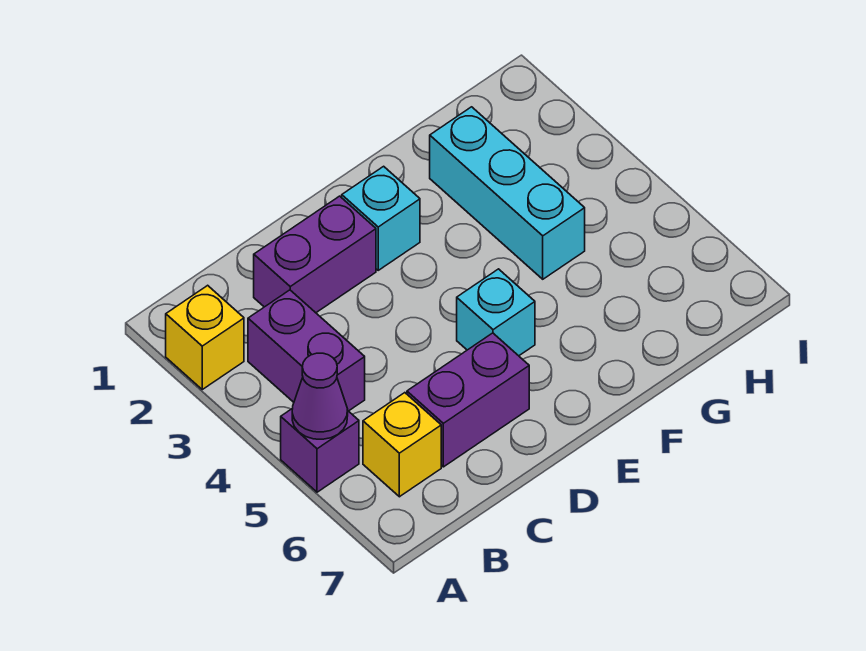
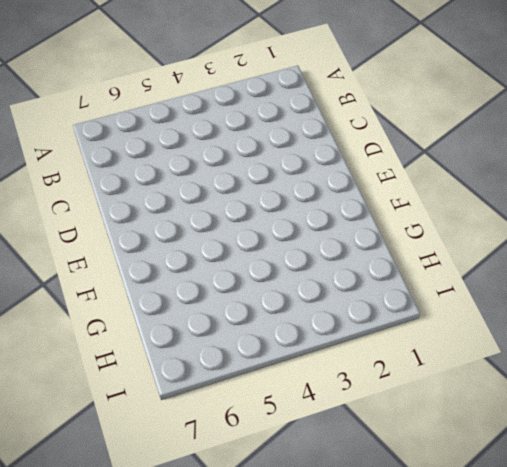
none -> yellow 1x1 brick [166,285,244,389]
none -> purple 1x1 brick [281,408,359,492]

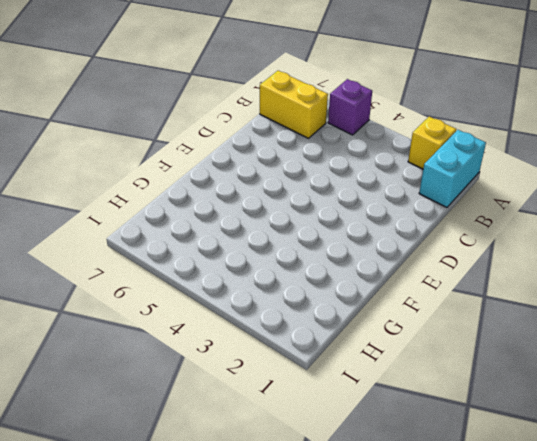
cyan 1x2 brick [419,130,486,207] -> none
yellow 1x2 brick [260,71,328,138] -> yellow 1x1 brick [363,393,441,497]
none -> purple 1x2 brick [248,290,365,411]
none -> purple 1x2 brick [254,196,376,313]

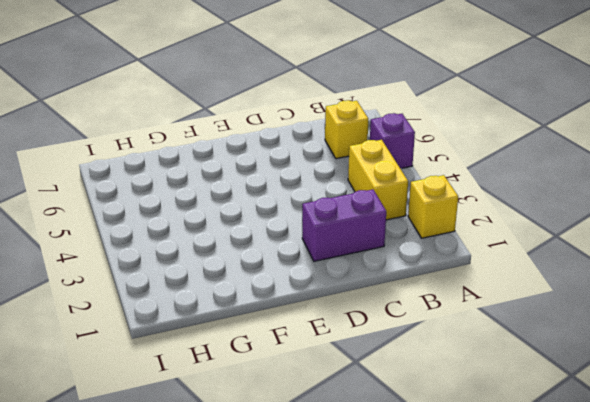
yellow 1x2 brick [348,140,408,220] -> purple 1x2 brick [248,290,365,411]
none -> purple 1x2 brick [407,333,529,467]
none -> cyan 1x1 brick [342,166,420,270]

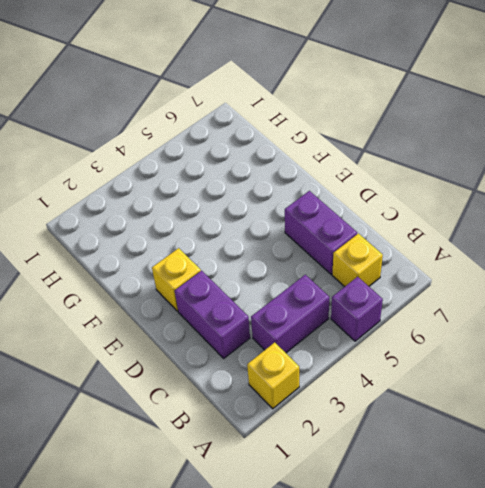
yellow 1x1 brick [152,248,201,311] -> cyan 1x1 brick [342,166,420,270]
none -> cyan 1x1 brick [457,269,535,356]
none -> cyan 1x3 brick [430,107,585,279]

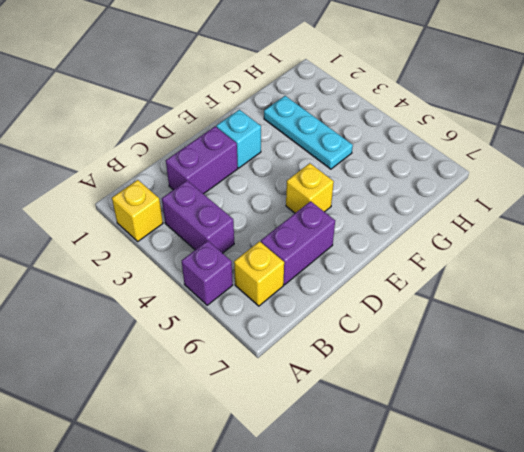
yellow 1x1 brick [286,163,334,213] -> cyan 1x1 brick [457,269,535,356]
cyan 1x3 plate [264,96,353,169] -> cyan 1x3 brick [430,107,585,279]
none -> purple 1x1 cone [292,353,348,439]

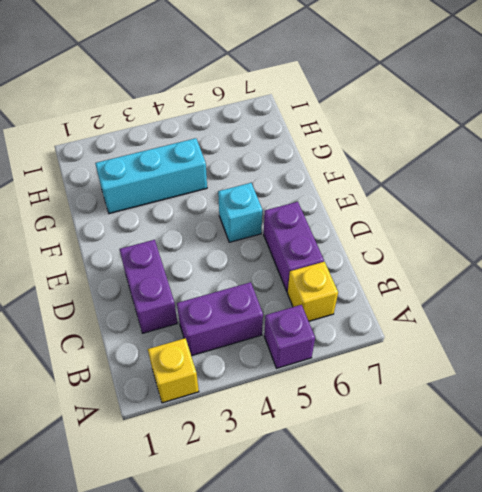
none -> cyan 1x1 brick [342,166,420,270]
none -> purple 1x1 cone [292,353,348,439]

